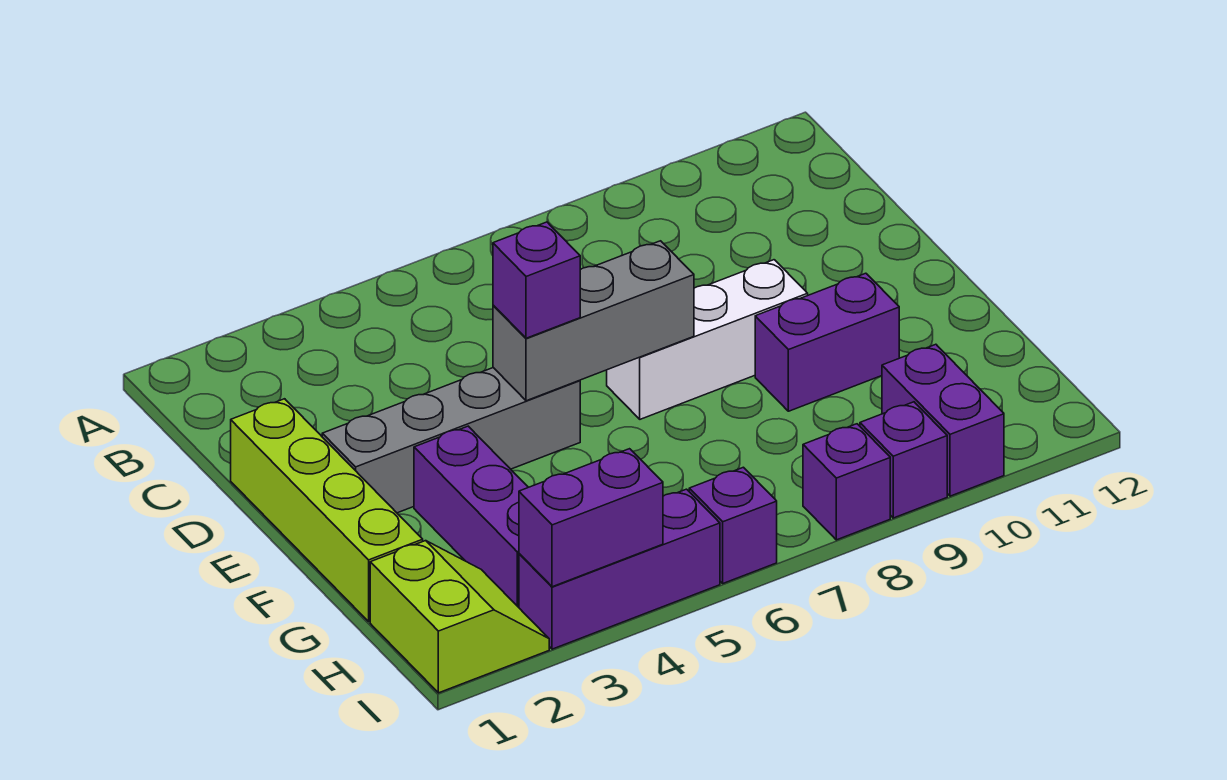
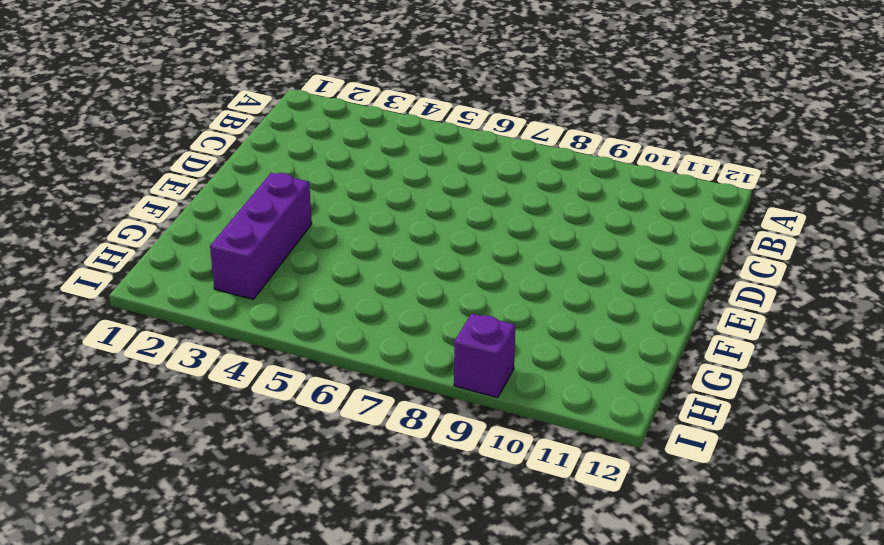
none -> lime 1x4 brick [231,399,423,622]
none -> grey 1x4 brick [322,368,580,513]
none -> white 1x3 brick [607,260,808,419]

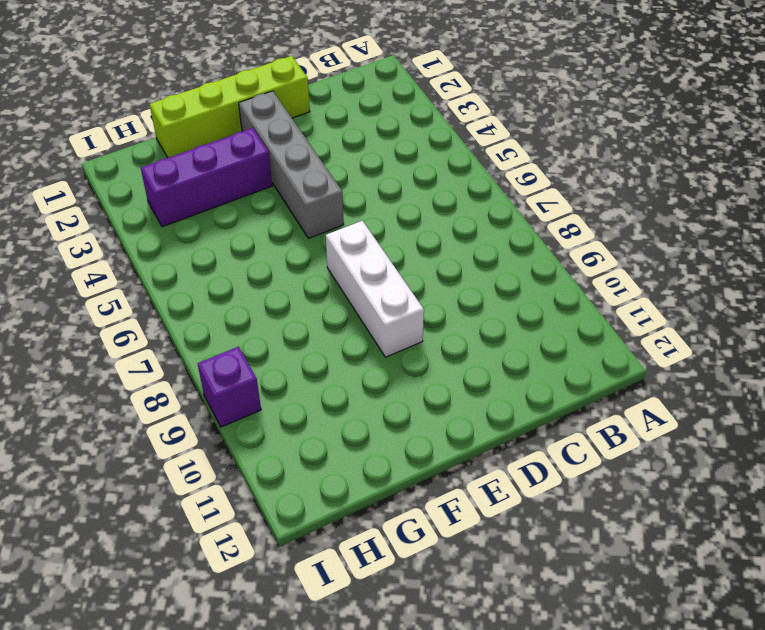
none -> purple 1x2 brick [755,273,899,411]
none -> lime 2x2 slope [370,541,549,693]
none -> purple 1x2 brick [882,344,1004,496]

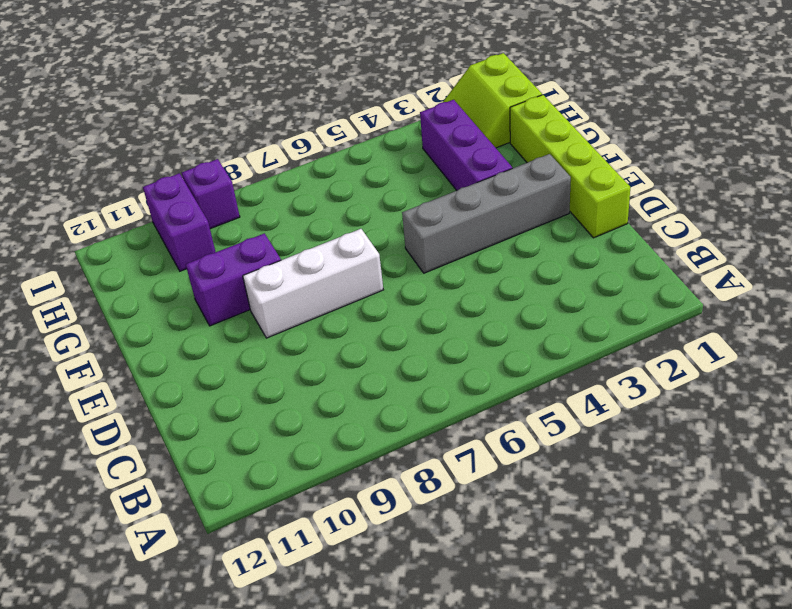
none -> purple 1x3 brick [519,489,720,649]
none -> purple 1x1 brick [689,467,777,583]
none -> purple 1x1 brick [803,424,890,540]

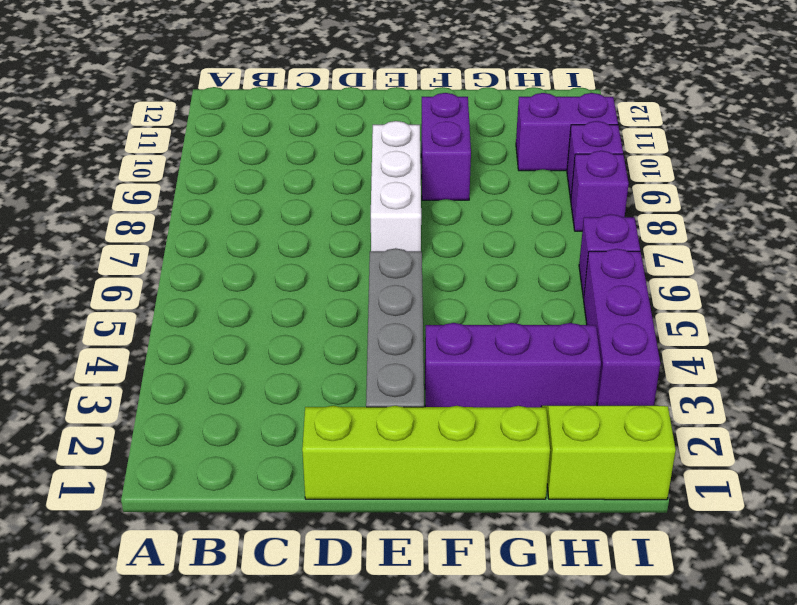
none -> grey 1x3 brick [493,241,694,401]
none -> purple 1x2 brick [519,449,663,587]
none -> purple 1x1 brick [493,222,580,338]

